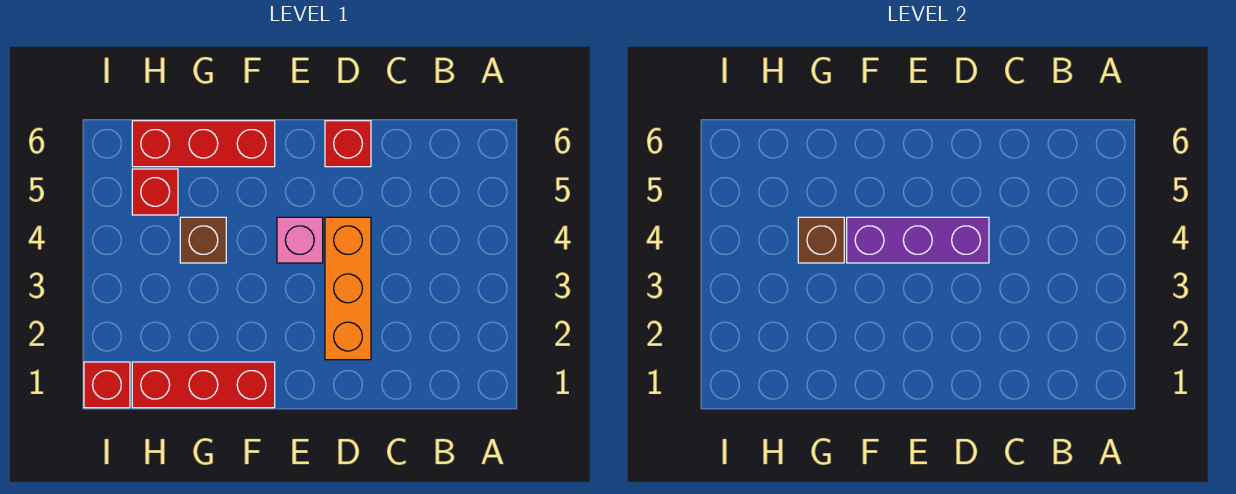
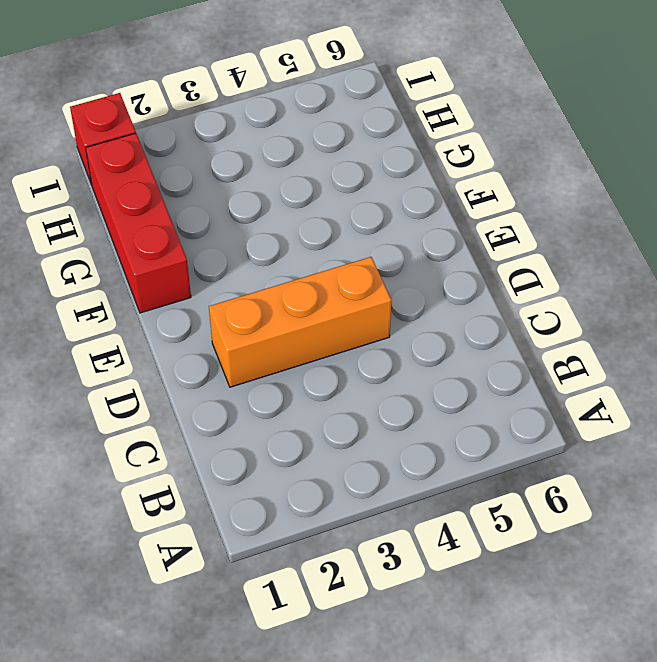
none -> red 1x1 brick [325,121,371,167]
none -> pink 1x1 brick [277,217,323,263]

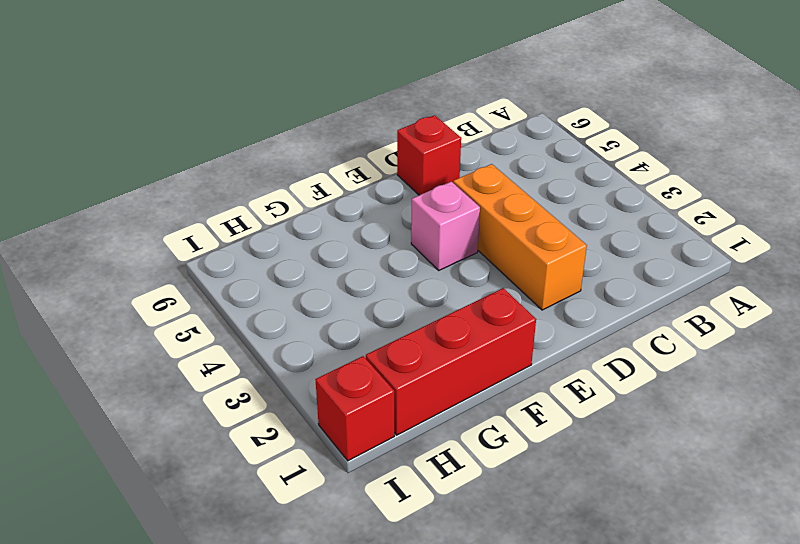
none -> red 1x3 brick [132,121,275,167]
none -> brown 1x1 brick [180,217,226,263]

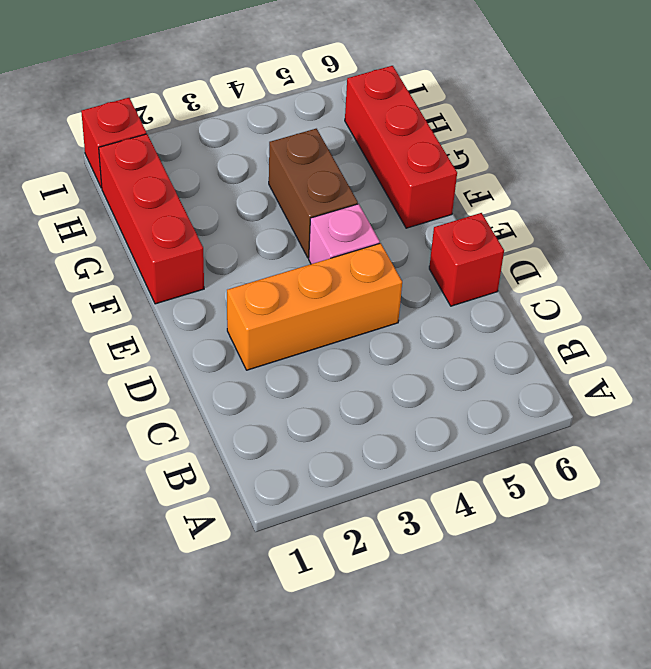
brown 1x2 brick [269,129,358,258] -> brown 1x1 brick [180,217,226,263]
none -> red 1x1 brick [132,169,178,215]
none -> purple 1x3 brick [847,217,989,263]

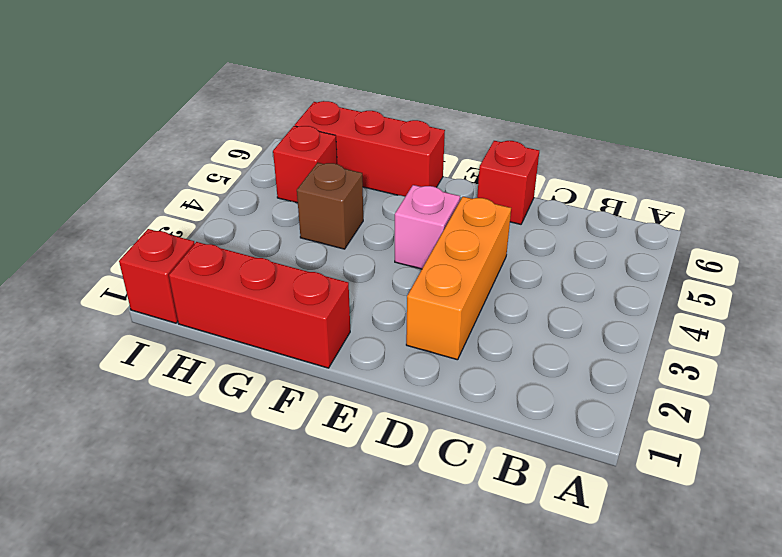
none -> purple 1x3 brick [847,217,989,263]
none -> brown 1x1 brick [798,217,844,263]

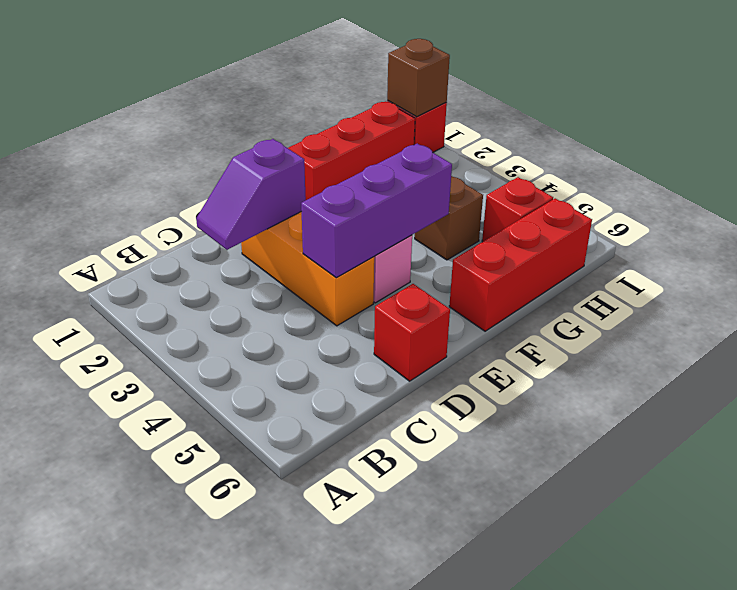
purple 1x2 slope [196,139,306,250] -> none
brown 1x1 brick [387,39,450,117] -> brown 1x1 brick moved to [798,217,844,263]

